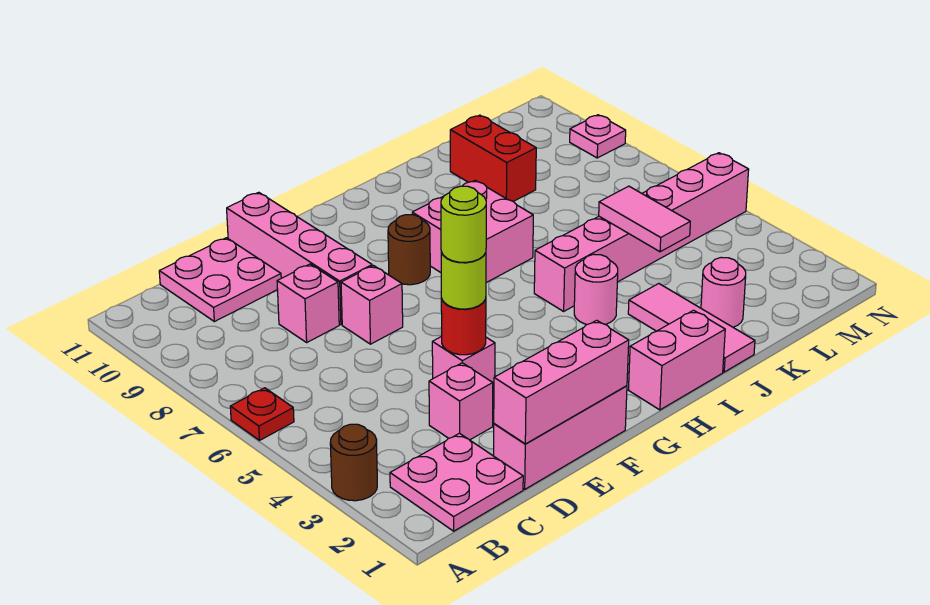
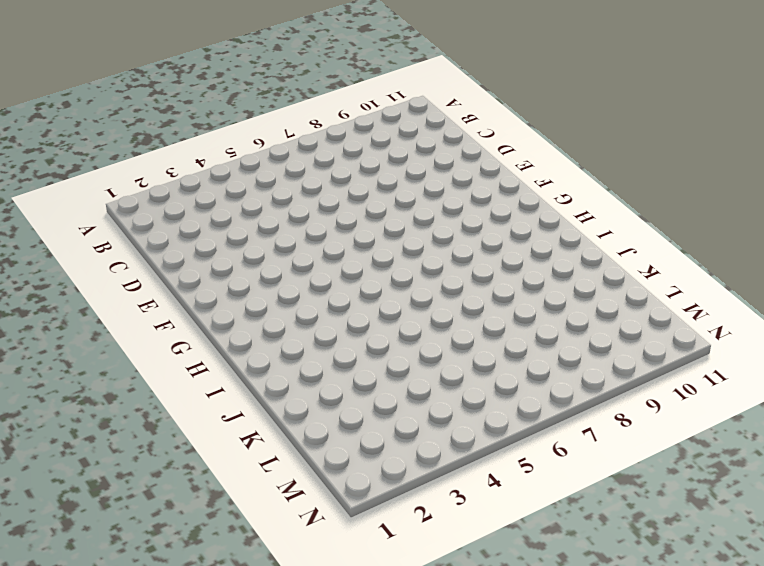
none -> brown 1x1 round brick [330,424,377,501]
none -> red 1x1 plate [230,388,294,440]
none -> pink 2x2 plate [390,433,523,531]

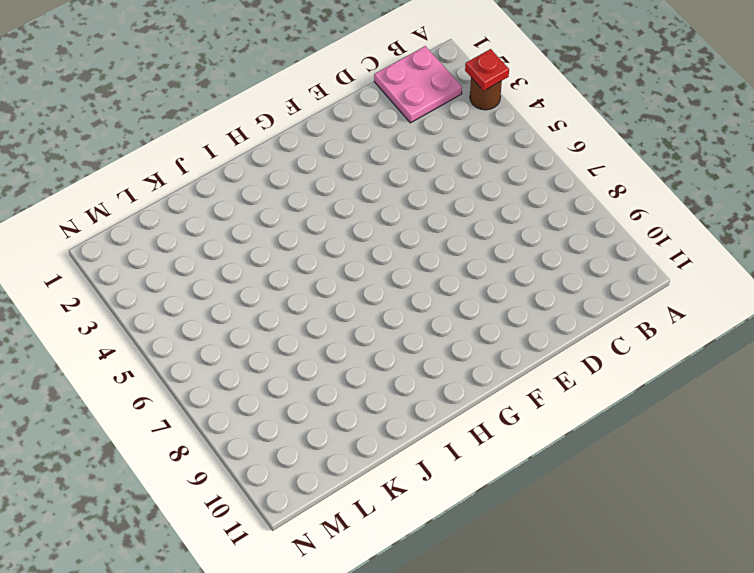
red 1x1 plate [465,49,509,91] -> red 1x1 plate moved to [230,388,294,440]
none -> pink 2x2 plate [159,238,281,322]
none -> pink 1x3 brick [494,386,627,489]
none -> pink 1x1 brick [429,363,493,440]

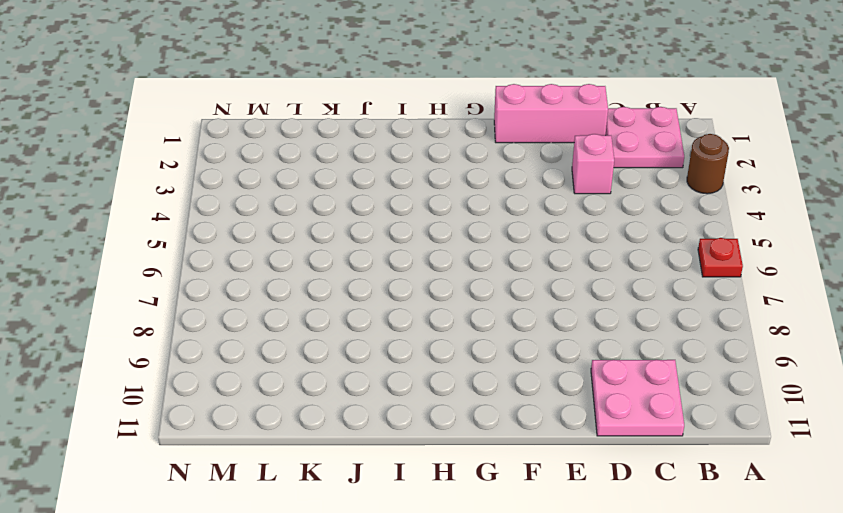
none -> pink 1x1 brick [277,264,339,342]
none -> pink 1x1 brick [432,336,495,388]
none -> pink 1x1 brick [341,266,403,344]

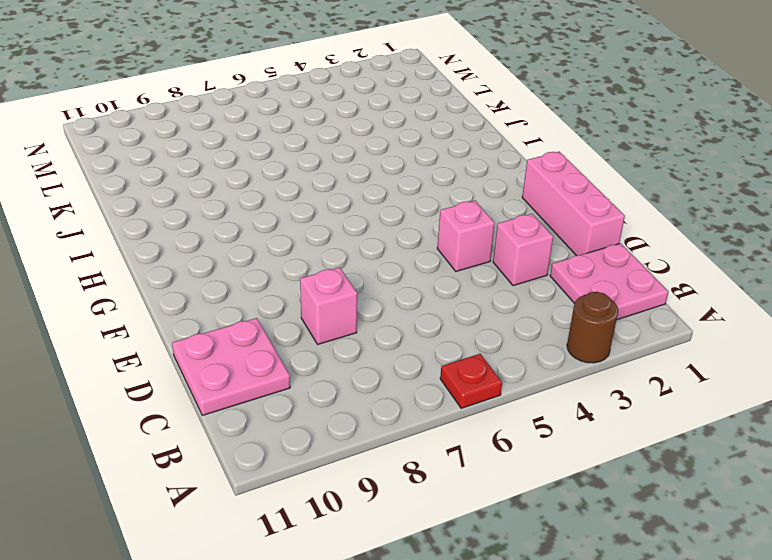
none -> pink 1x1 brick [341,266,403,344]
none -> pink 1x4 brick [227,192,372,325]
none -> brown 1x1 round brick [388,215,430,285]

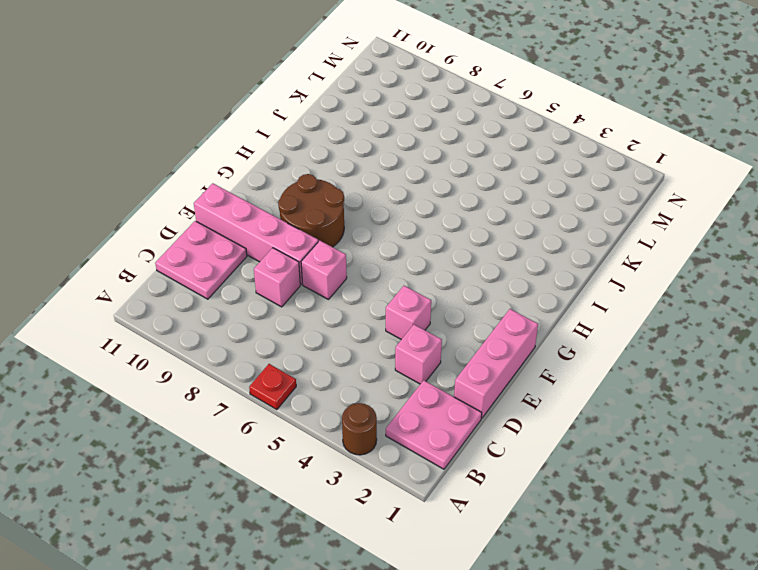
brown 2x2 round brick [278,174,344,247] -> brown 1x1 round brick [388,215,430,285]
none -> pink 1x2 brick [629,310,725,410]
none -> pink 2x2 brick [412,180,533,283]
none -> pink 1x1 round brick [574,254,618,325]

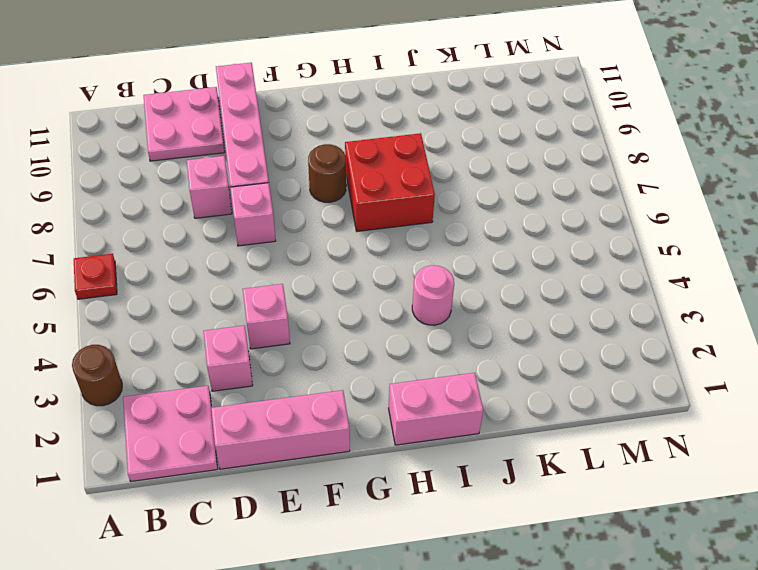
red 2x2 brick [345,133,435,231] -> pink 2x2 brick [412,180,533,283]
none -> pink 1x6 brick [534,153,749,311]
none -> pink 1x3 tile [628,284,755,372]
none -> pink 1x1 round brick [701,257,746,327]

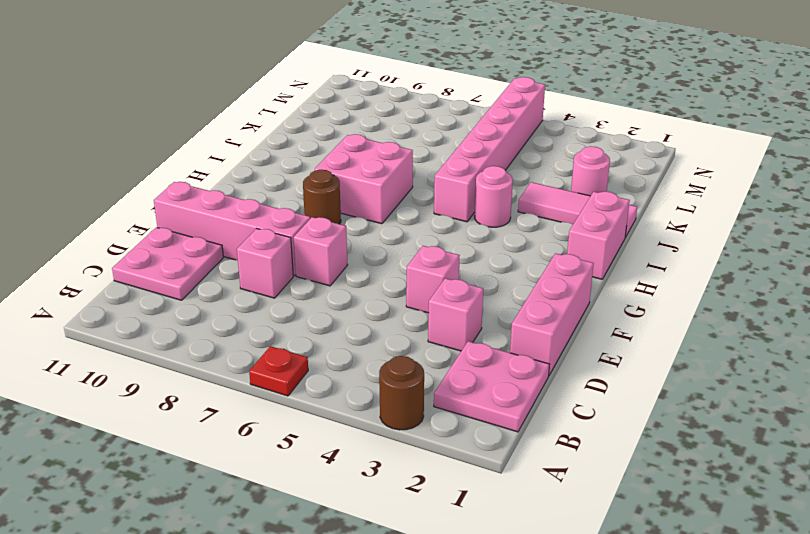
none -> red 1x2 brick [450,115,536,201]
none -> pink 1x1 plate [570,115,626,158]
none -> pink 1x3 brick [494,320,629,444]

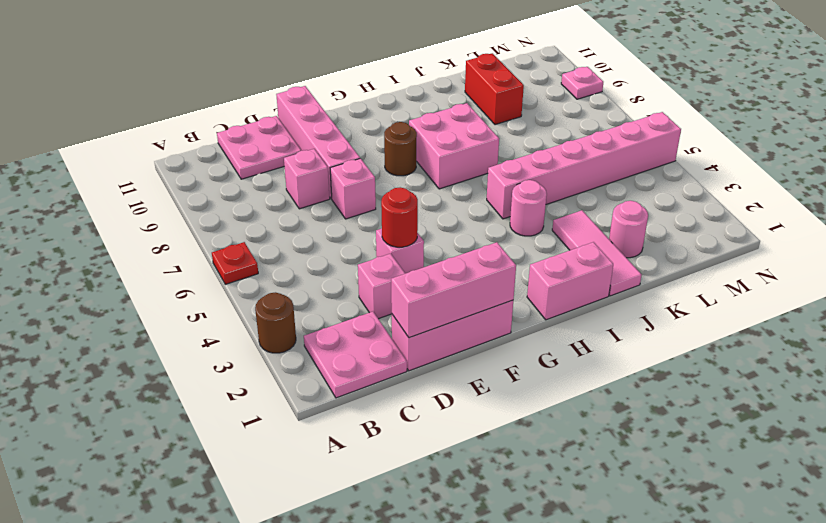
none -> pink 1x2 tile [599,186,690,252]
none -> lime 1x1 round brick [441,252,486,309]
none -> lime 1x1 round brick [441,186,486,262]

